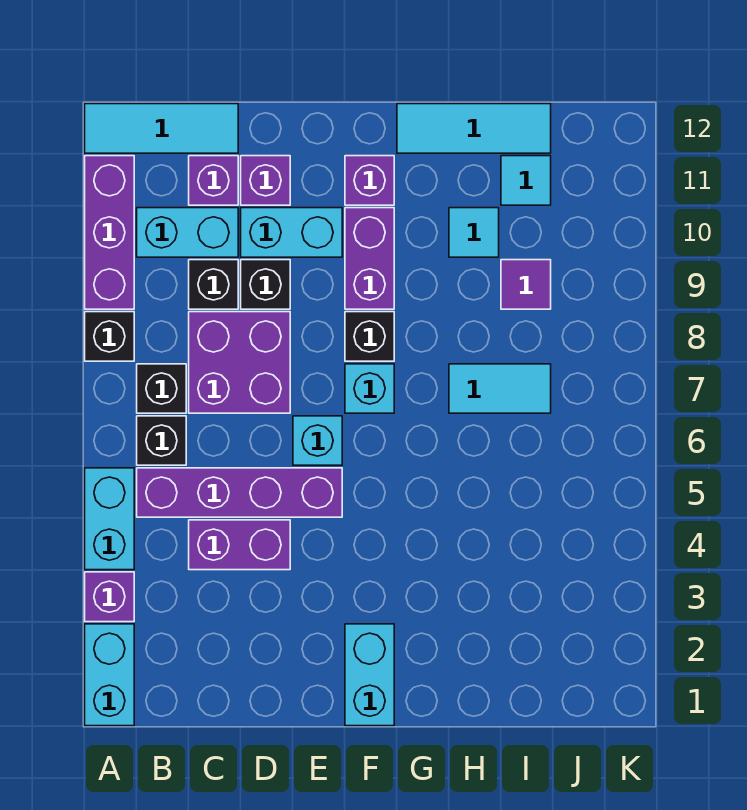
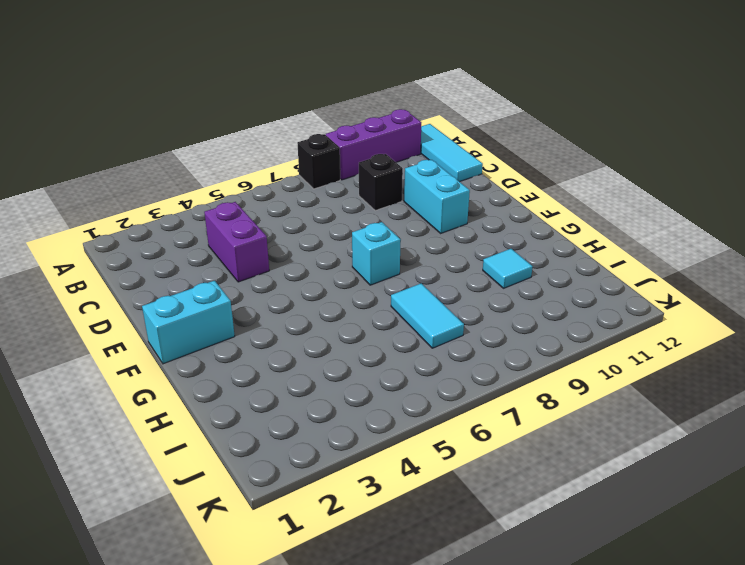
none -> cyan 1x2 brick [85,624,134,726]
none -> purple 1x1 brick [85,572,134,622]
none -> cyan 1x2 brick [85,468,134,570]

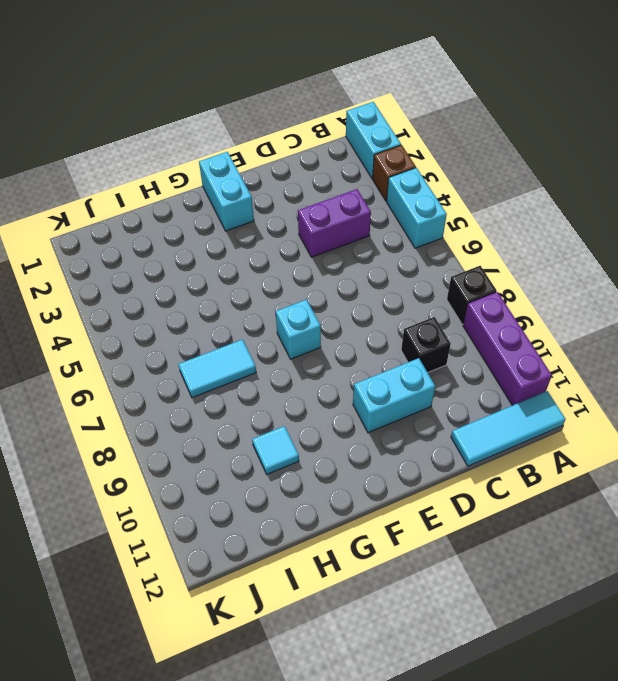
brown 1x1 brick [373,145,416,201] -> purple 1x1 brick [85,572,134,622]
none -> purple 1x4 brick [137,468,342,517]
none -> black 1x1 brick [137,416,186,465]
none -> black 1x1 brick [137,364,186,413]

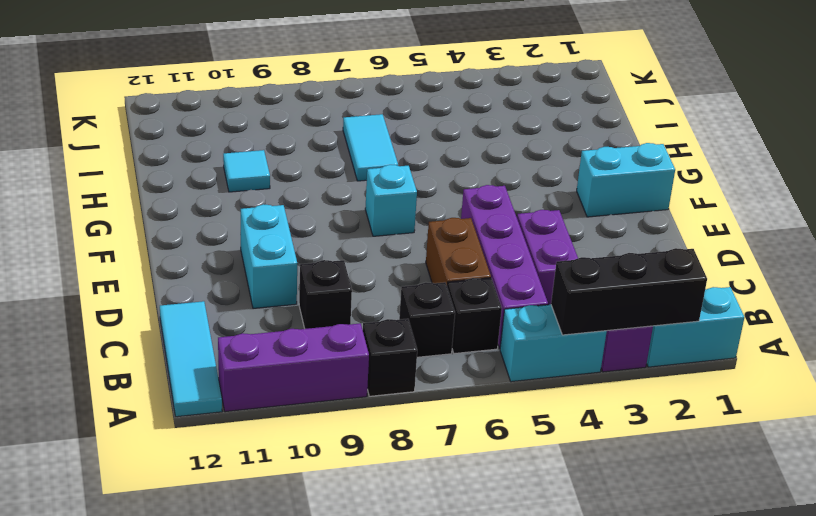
black 1x3 brick [551,248,707,335] -> none
brown 1x2 brick [426,218,491,285] -> none
none -> cyan 1x2 brick [137,208,238,257]
none -> purple 2x2 brick [189,312,290,413]
none -> purple 1x1 brick [189,156,238,205]

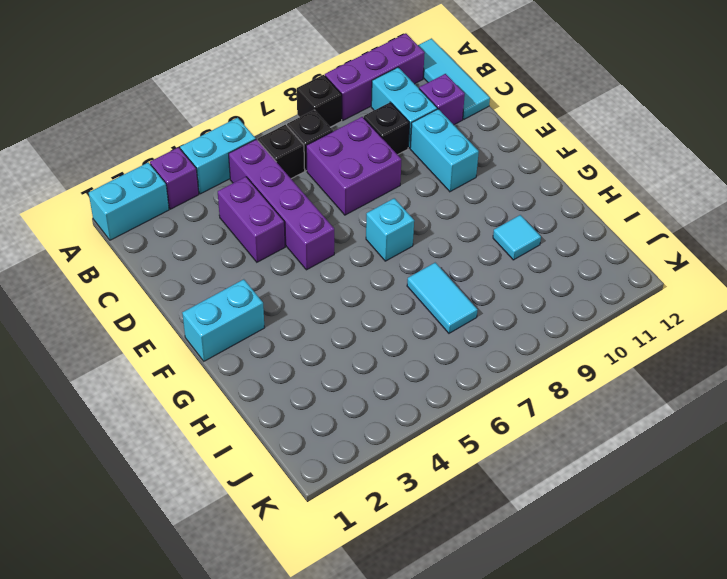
none -> black 1x1 brick [241,260,290,309]
none -> purple 1x1 brick [241,156,290,205]
none -> cyan 1x1 brick [293,416,342,465]

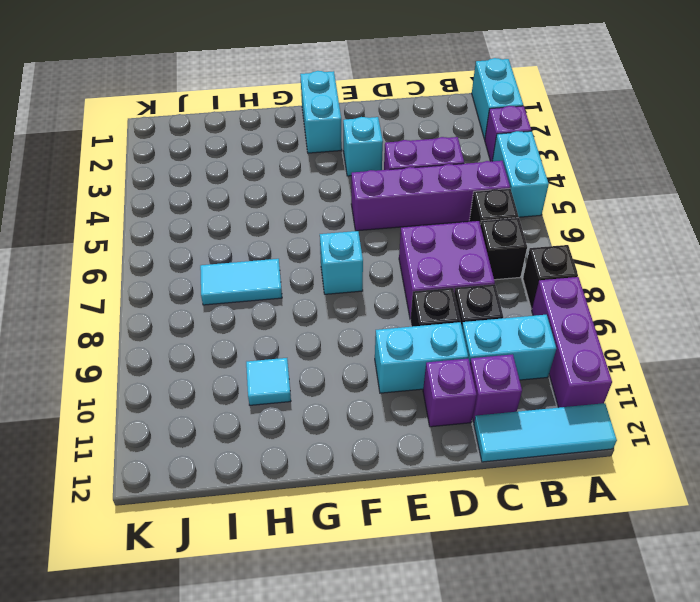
cyan 1x1 brick [343,117,383,176] -> cyan 1x1 brick moved to [293,416,342,465]
none -> black 1x1 brick [345,312,394,361]
none -> purple 1x2 brick [345,208,394,309]
none -> purple 1x1 brick [345,156,394,205]

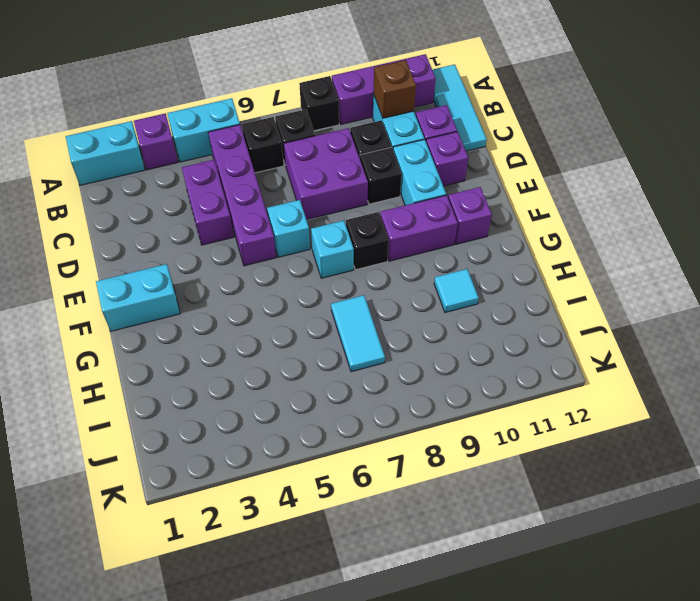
brown 1x1 brick [373,60,416,118] -> none
none -> cyan 1x3 tile [397,104,551,153]
none -> purple 1x1 tile [501,260,551,309]
none -> cyan 1x1 tile [501,156,551,205]

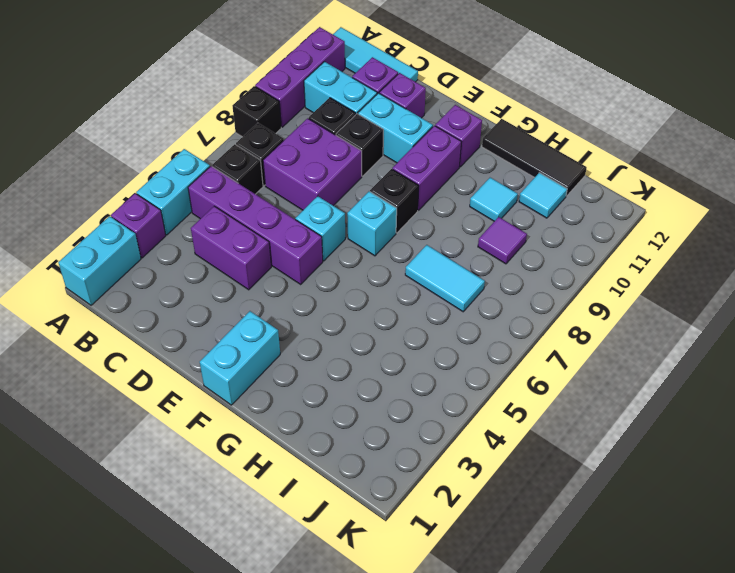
black 1x3 tile [482,119,587,196] -> cyan 1x3 tile [397,104,551,153]

